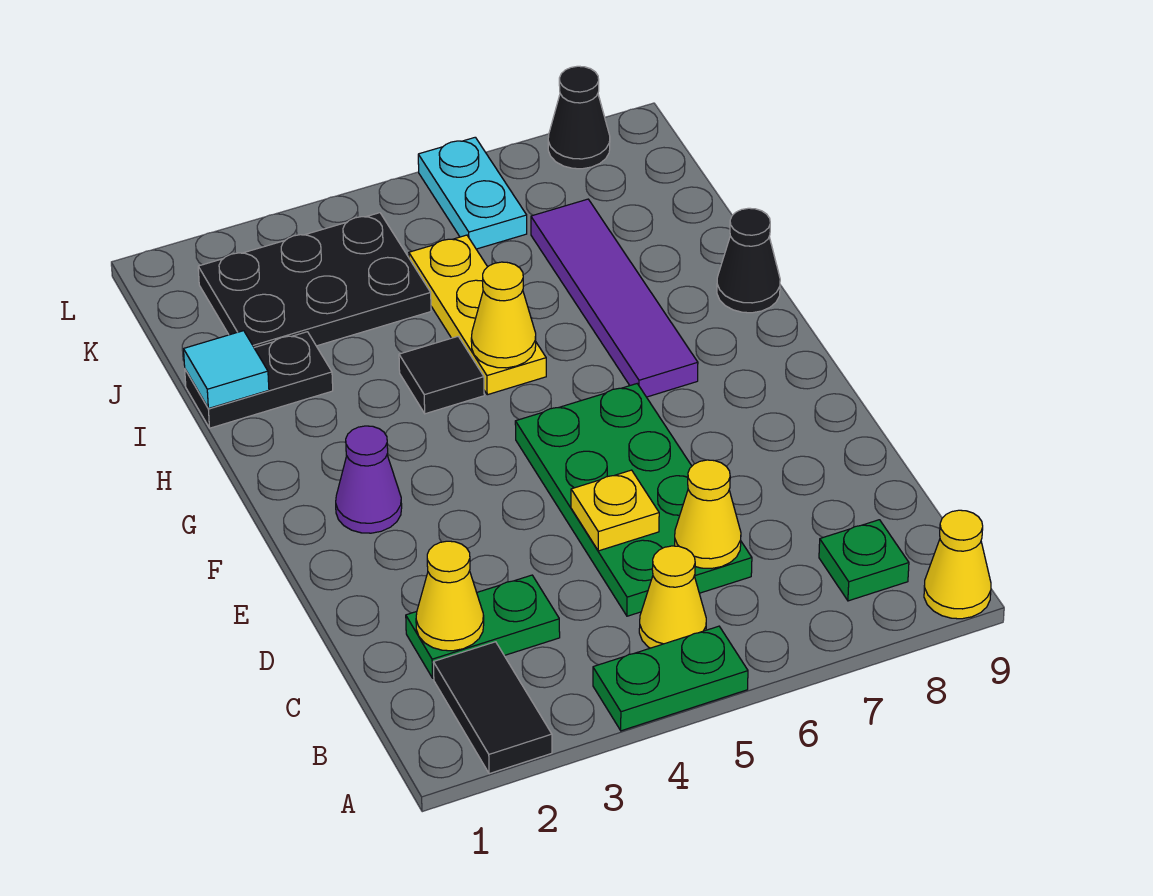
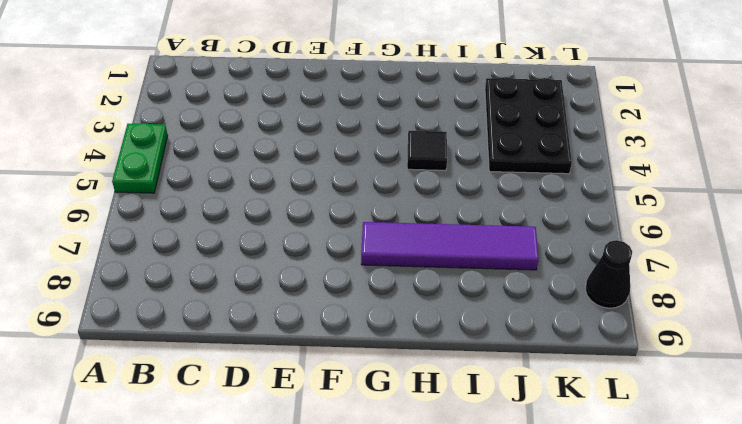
none -> black 1x2 tile [433,642,552,774]
none -> yellow 1x1 cone [924,510,991,619]
none -> yellow 1x1 cone [639,546,706,648]

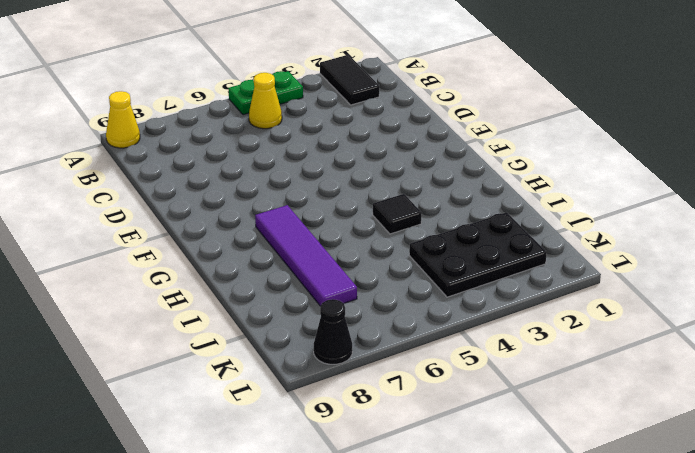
none -> green 1x1 plate [819,520,909,601]
none -> green 1x2 plate [406,575,560,678]
none -> green 2x4 plate [515,384,752,616]

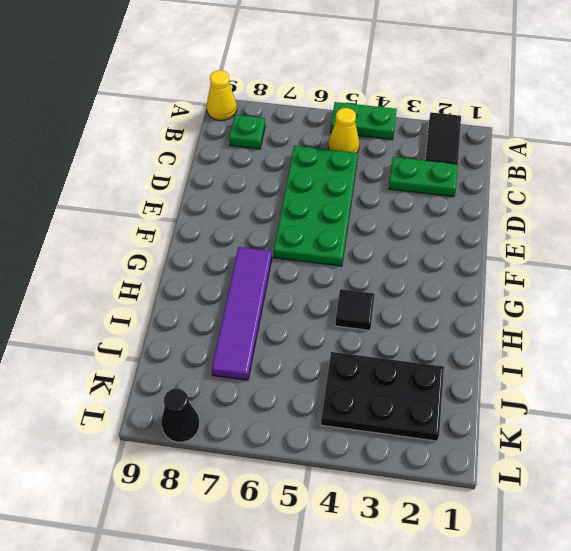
none -> purple 1x1 cone [336,426,402,533]
none -> yellow 1x3 plate [409,235,546,395]
none -> black 1x1 cone [717,208,780,313]

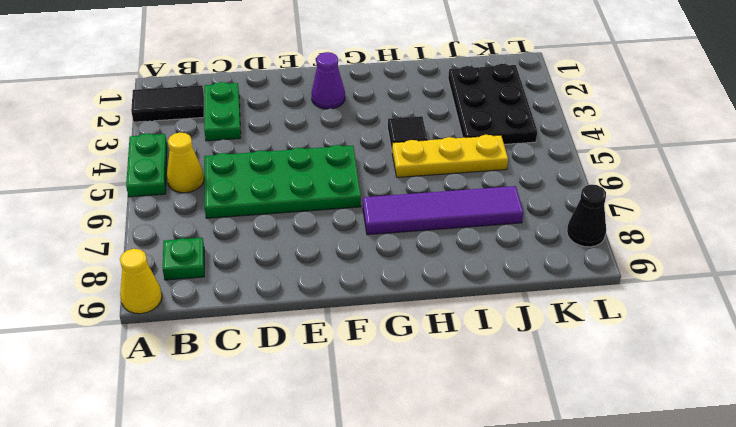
none -> black 1x1 cone [717,208,780,313]
none -> black 1x2 plate [185,332,333,428]
none -> cyan 1x2 plate [418,137,527,249]

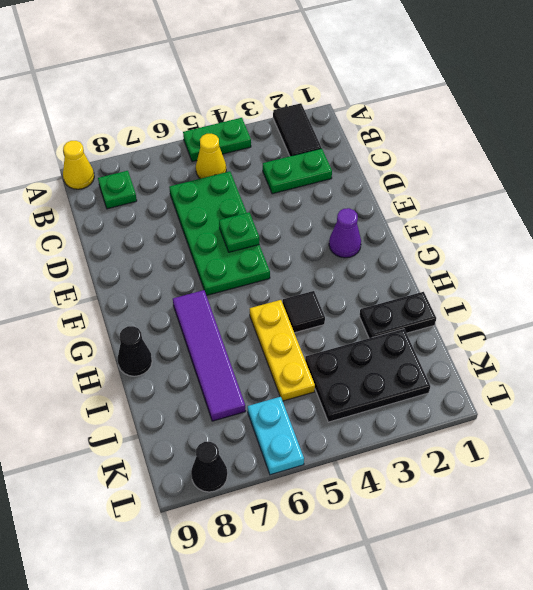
green 1x1 plate [219,212,259,252] -> none
none -> yellow 1x1 cone [416,541,484,651]
none -> yellow 1x1 cone [675,460,741,569]
none -> yellow 1x1 plate [571,470,659,551]

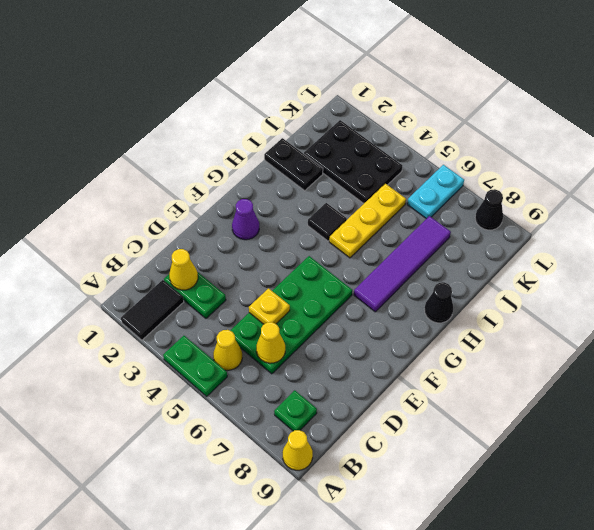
none -> yellow 1x1 cone [471,262,536,368]
none -> cyan 1x1 tile [184,331,269,409]

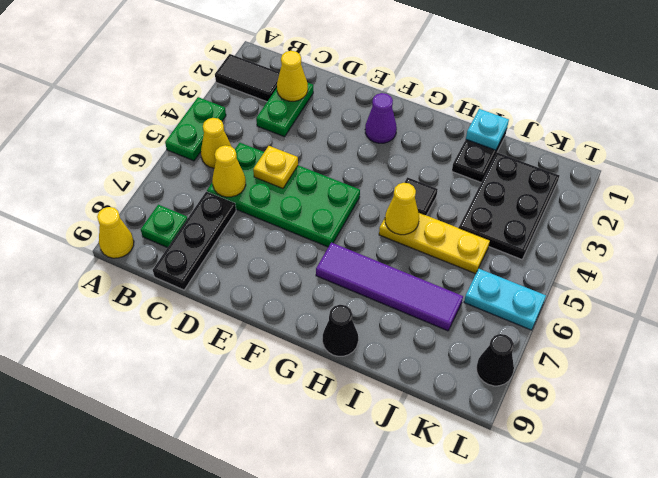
black 1x3 plate [153,192,236,290] -> none
cyan 1x1 plate [466,109,509,150] -> cyan 1x1 tile [184,331,269,409]

